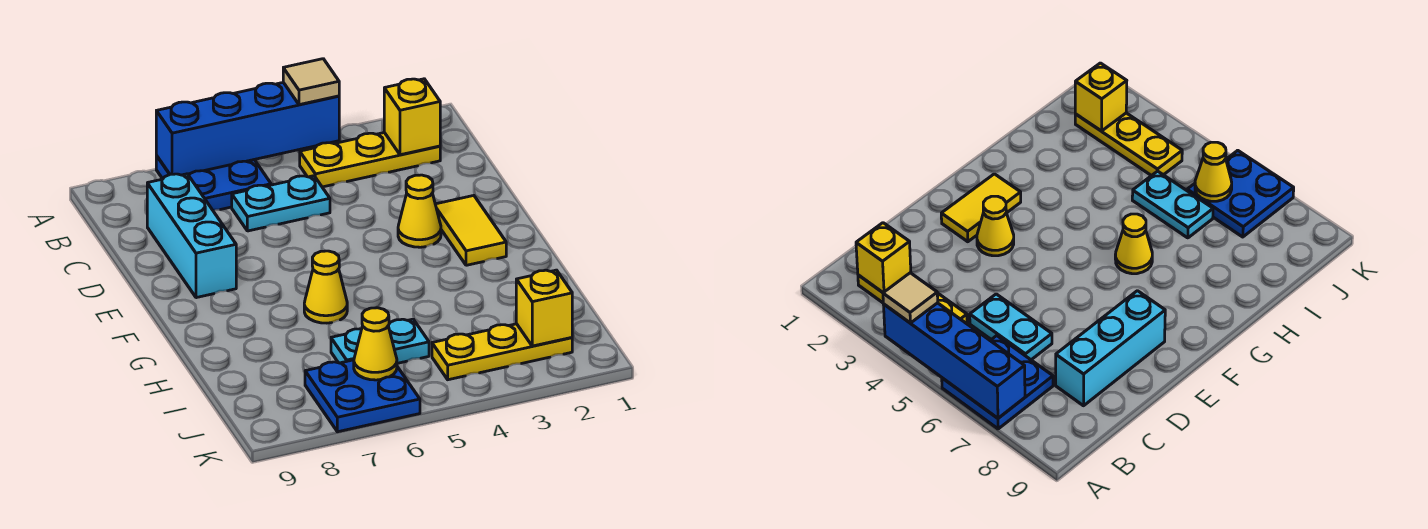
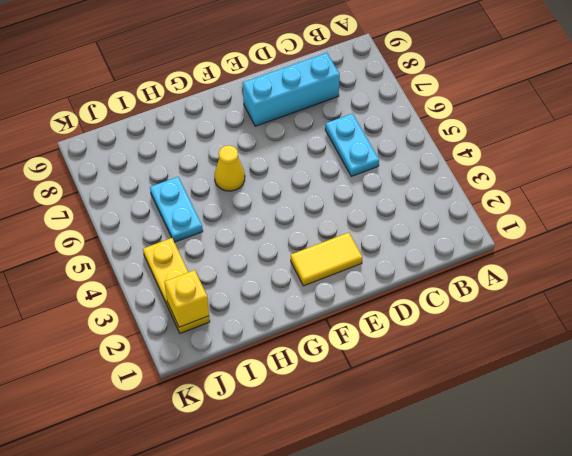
none -> blue 2x2 plate [156,156,271,210]
none -> yellow 1x3 plate [300,133,440,187]
none -> yellow 1x1 cone [398,175,441,247]

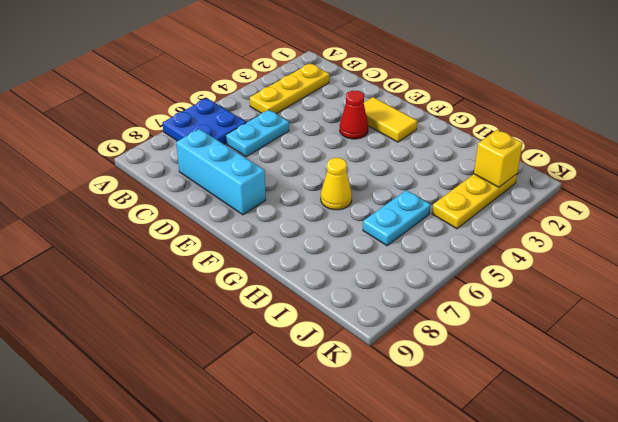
red 1x1 cone [340,91,368,139] -> yellow 1x1 cone [398,175,441,247]
none -> blue 2x2 plate [305,360,420,432]
none -> blue 1x4 brick [156,82,339,175]
none -> yellow 1x1 brick [384,79,440,155]

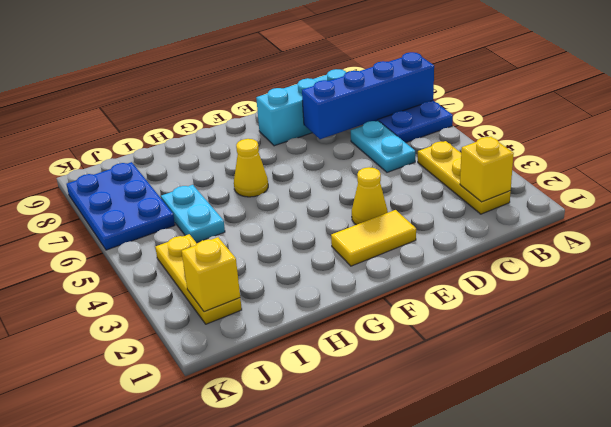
blue 1x4 brick [302,52,434,139] -> blue 1x4 brick turned to [156,82,339,175]
blue 2x3 plate [67,162,175,250] -> blue 2x2 plate [305,360,420,432]
none -> yellow 1x1 cone [354,308,397,380]
none -> tan 1x1 tile [283,59,339,105]

